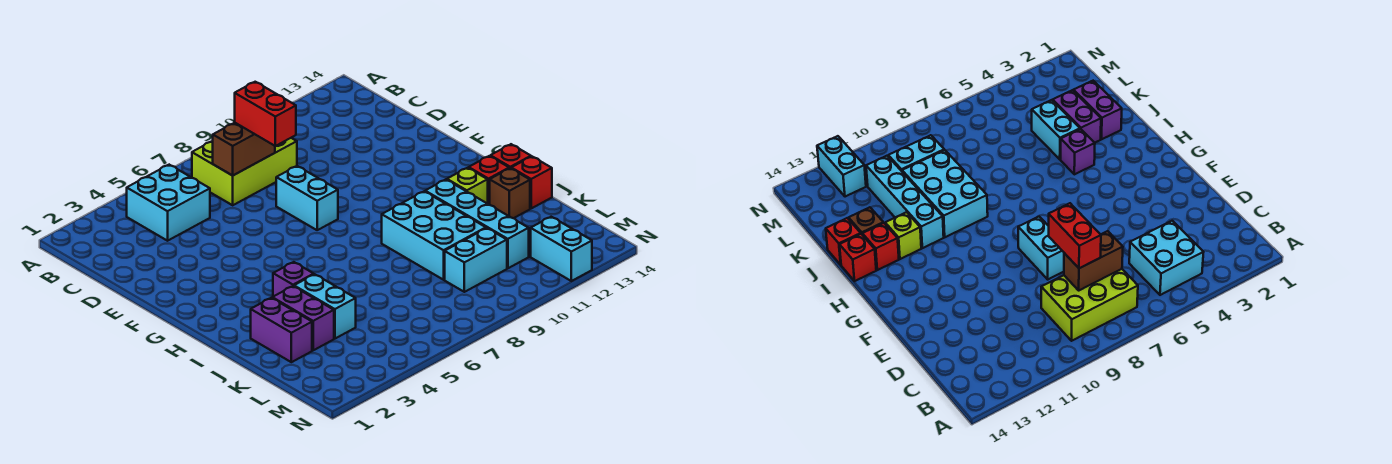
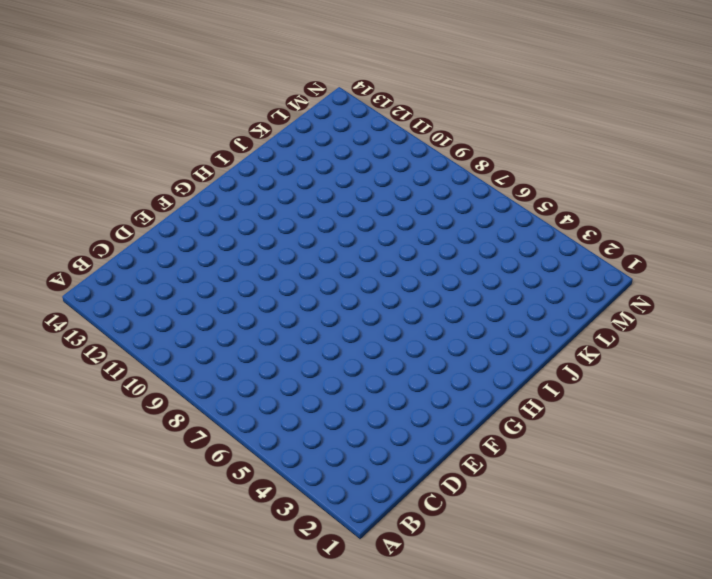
none -> cyan 2x2 brick [127,165,210,241]
none -> lime 2x3 brick [192,138,297,205]
none -> cyan 1x2 brick [276,166,338,230]

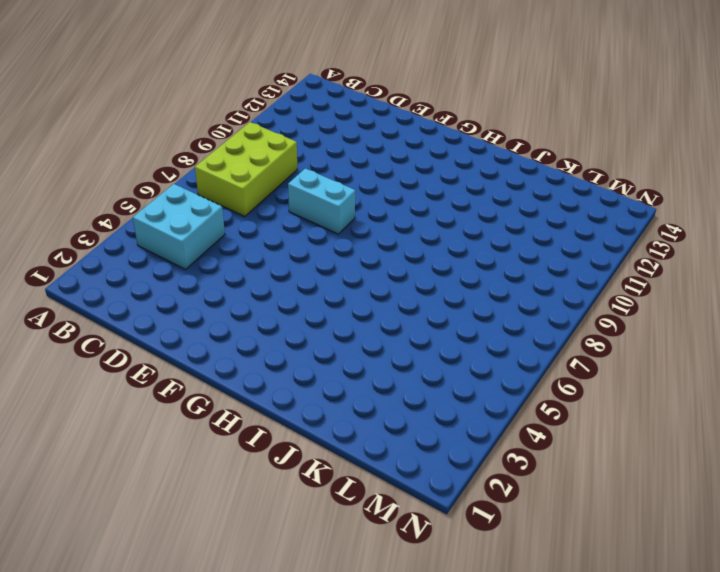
none -> purple 1x1 brick [273,262,314,297]
none -> cyan 2x3 brick [382,191,486,280]
none -> cyan 1x4 brick [425,180,529,268]

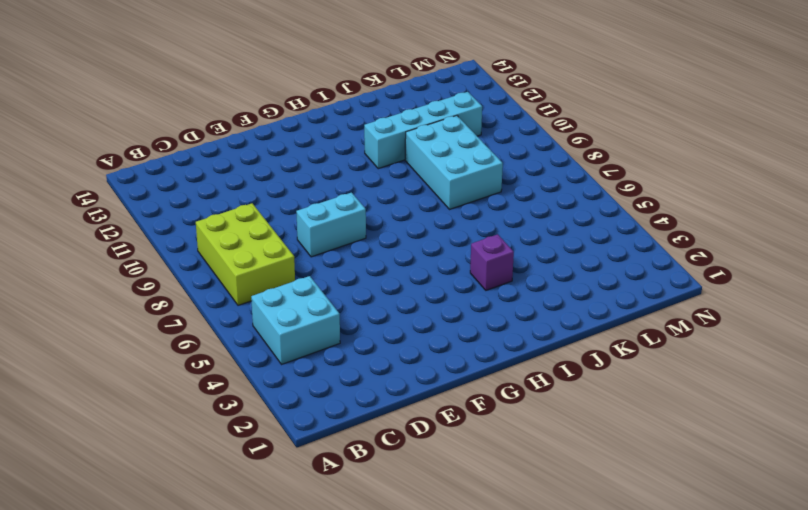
cyan 2x3 brick [405,116,503,210] -> cyan 2x3 brick turned to [382,191,486,280]
none -> lime 1x1 brick [447,168,488,204]
none -> red 1x1 brick [469,156,509,205]
none -> red 1x1 brick [491,144,531,168]

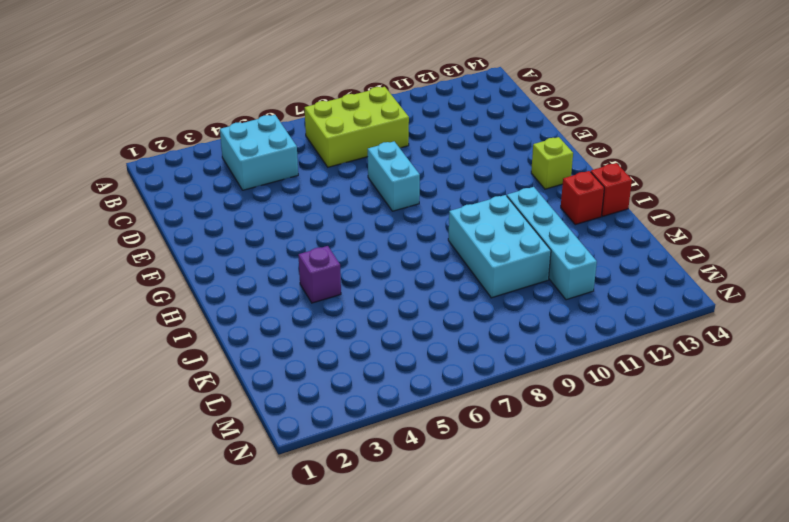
lime 1x1 brick [531,137,573,189] -> lime 1x1 brick moved to [447,168,488,204]
none -> purple 1x2 brick [251,298,312,362]
none -> purple 1x2 brick [272,286,334,350]
none -> cyan 1x2 brick [294,274,356,339]

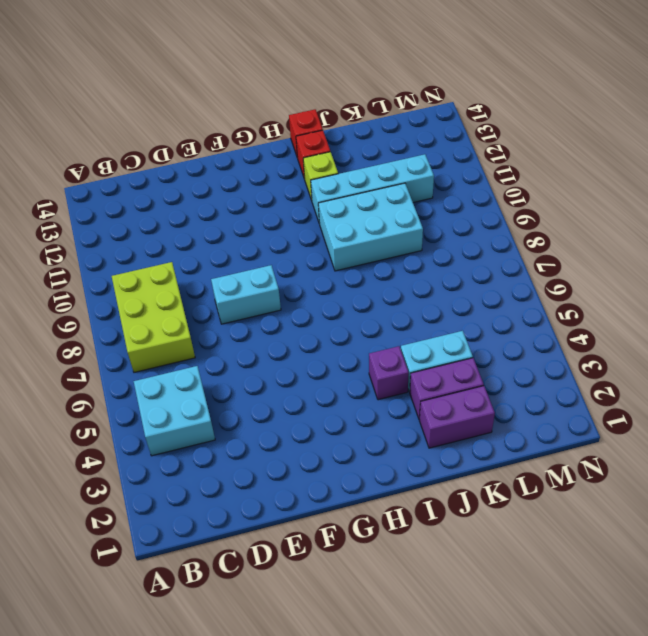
none -> brown 1x1 brick [490,168,530,218]
none -> red 1x1 brick [511,157,552,208]
none -> cyan 1x2 brick [445,228,507,292]

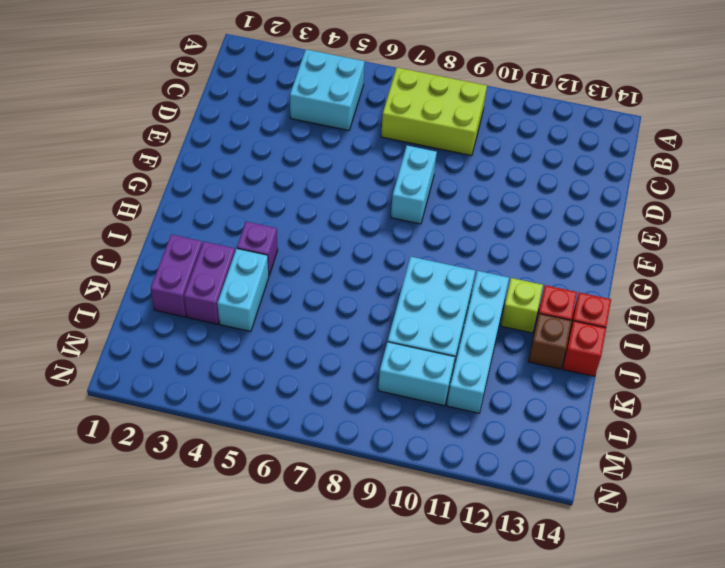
none -> cyan 1x2 brick [531,217,592,281]
none -> brown 1x2 brick [213,123,275,176]
none -> red 1x2 brick [235,82,296,146]

